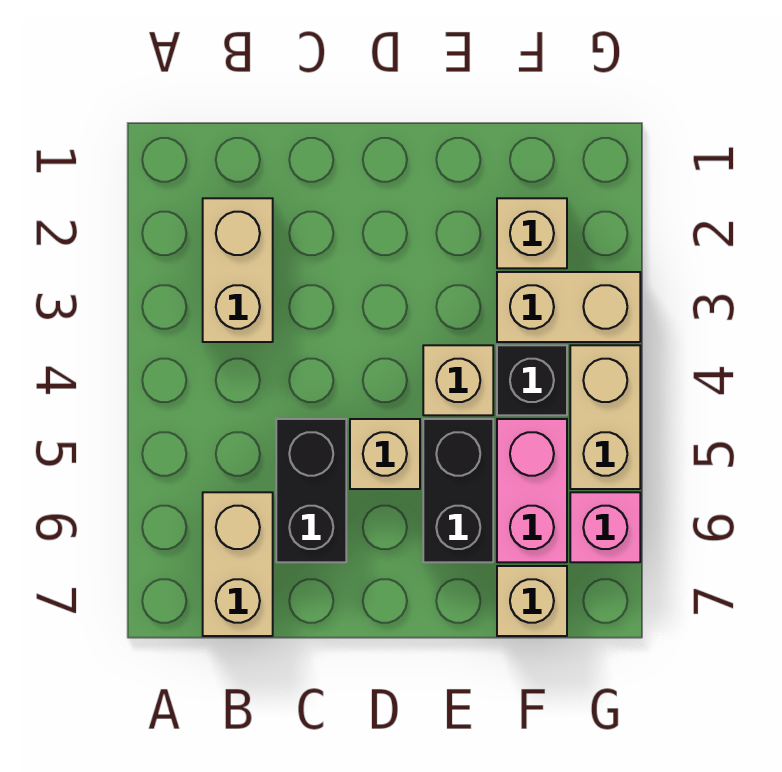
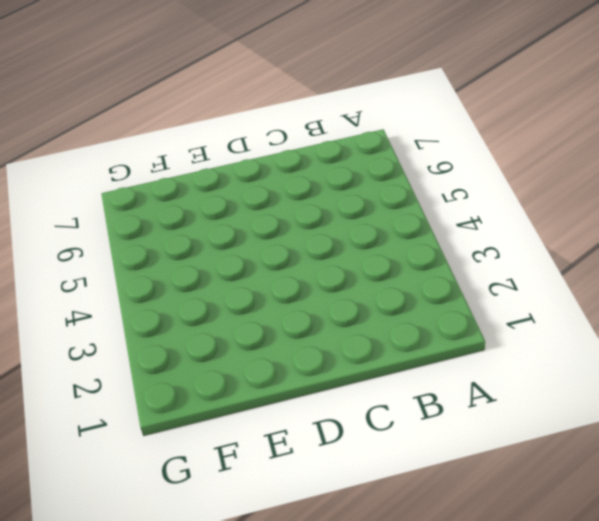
none -> tan 1x2 brick [203,198,273,342]
none -> tan 1x2 brick [203,492,273,636]
none -> black 1x2 brick [276,419,346,562]

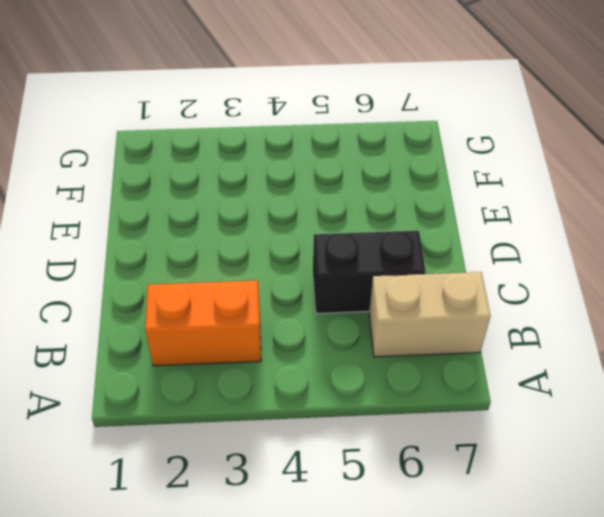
orange 1x2 brick [145,280,261,366] -> tan 1x2 brick [203,198,273,342]
none -> tan 1x1 brick [350,419,420,489]
none -> tan 1x1 brick [423,345,493,415]
none -> black 1x2 brick [423,419,493,562]

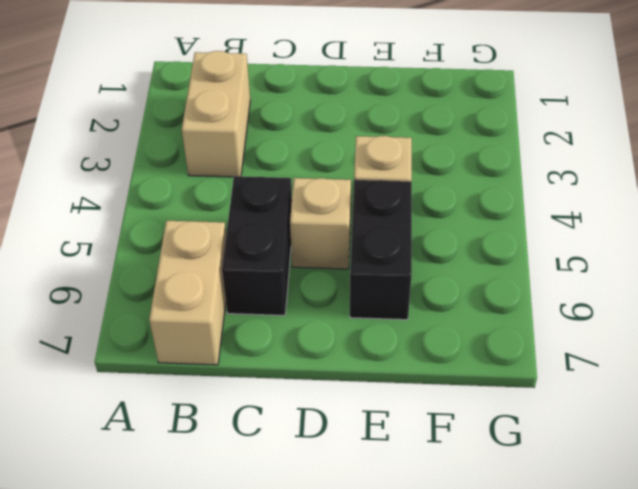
none -> tan 1x1 brick [497,198,567,268]
none -> tan 1x2 brick [497,272,640,342]
none -> black 1x1 brick [497,345,567,415]

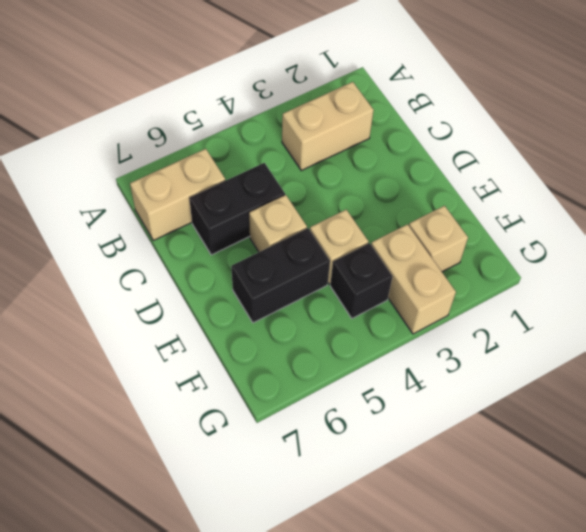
none -> pink 1x2 brick [497,419,567,562]
none -> tan 1x1 brick [497,566,567,636]
none -> tan 1x2 brick [570,345,640,489]

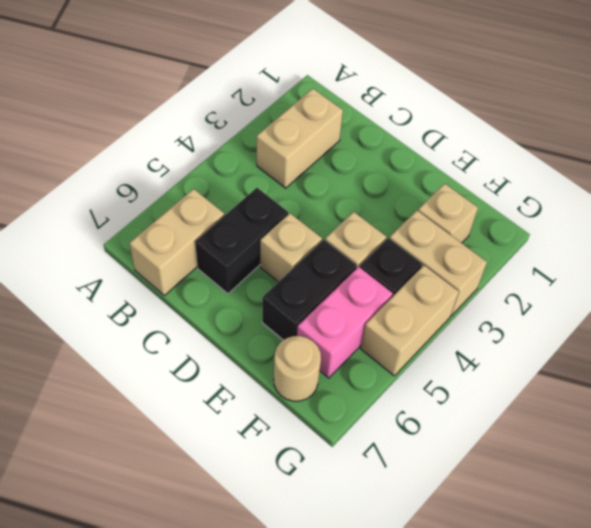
tan 1x1 round brick [274,336,321,401] -> tan 1x1 brick [497,566,567,636]
none -> pink 1x1 brick [570,492,640,562]

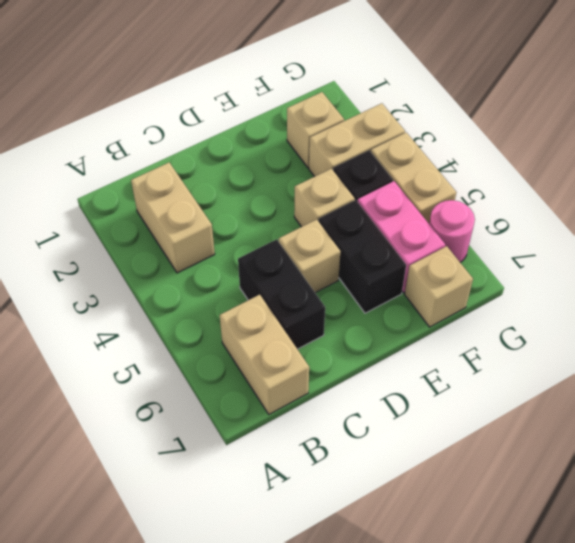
pink 1x1 round brick [429,200,475,262] -> pink 1x1 brick [570,492,640,562]

